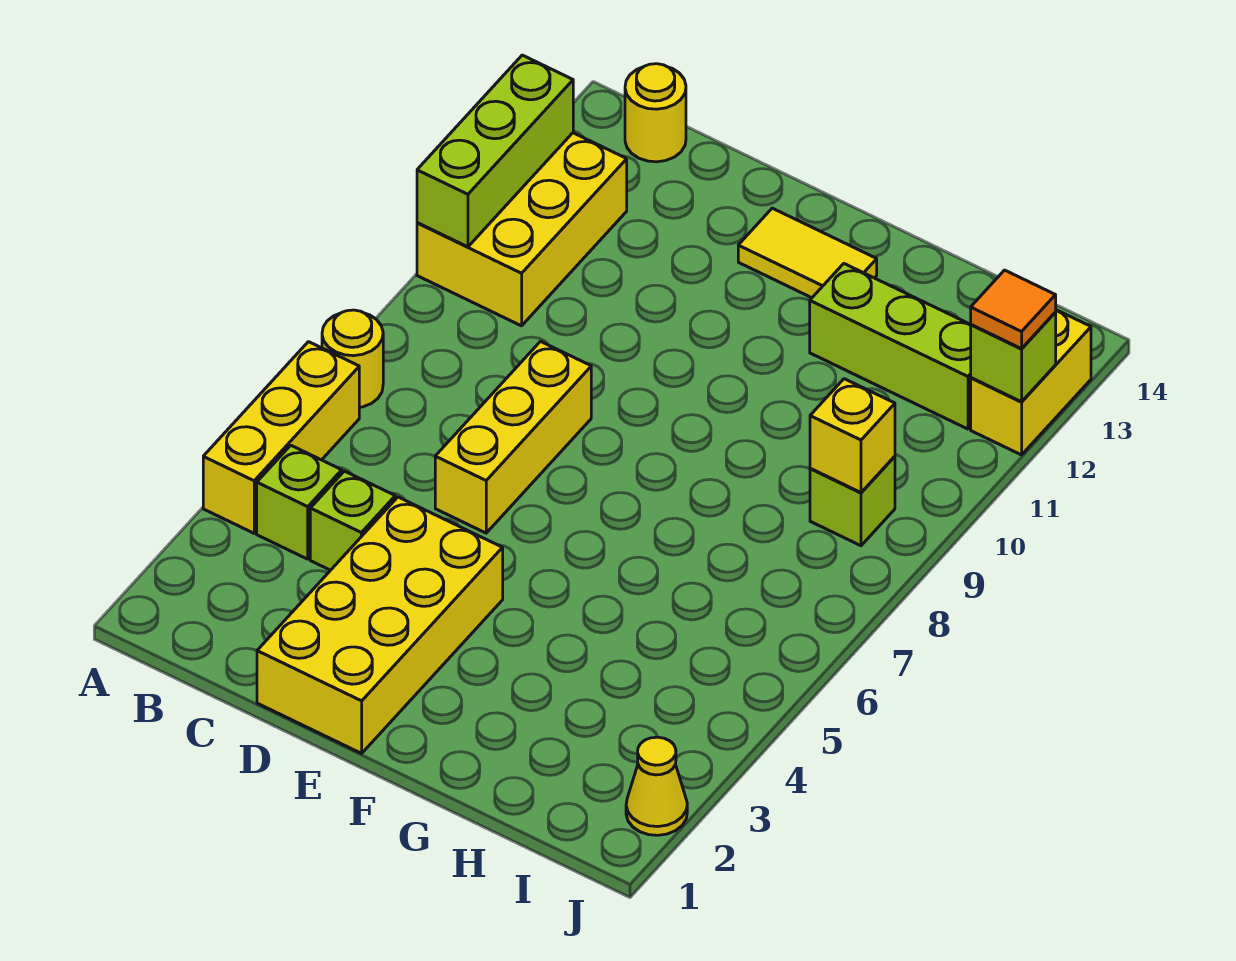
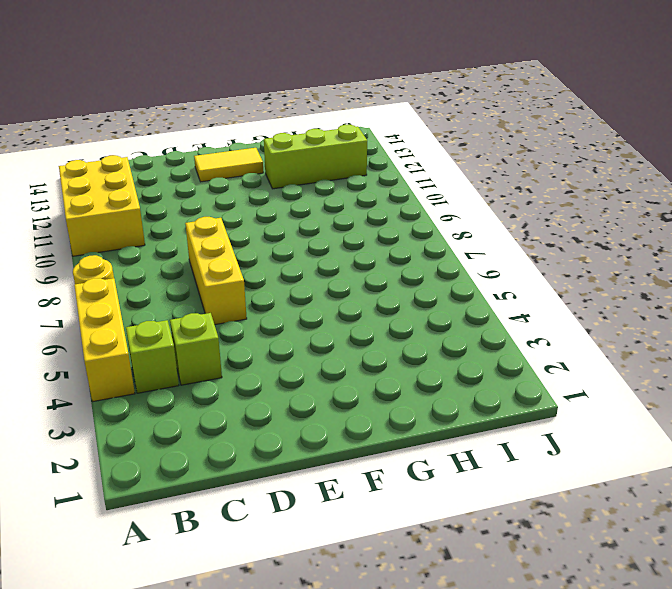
none -> yellow 1x1 round brick [625,64,686,162]
none -> yellow 2x4 brick [257,497,503,753]
none -> lime 1x1 brick [810,456,895,546]

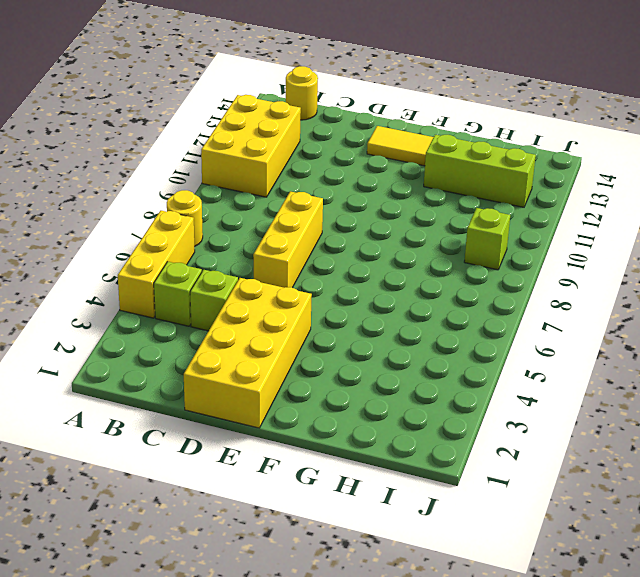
none -> yellow 1x1 cone [626,737,687,835]
none -> yellow 1x2 brick [971,310,1091,455]
none -> lime 1x3 brick [417,55,573,247]

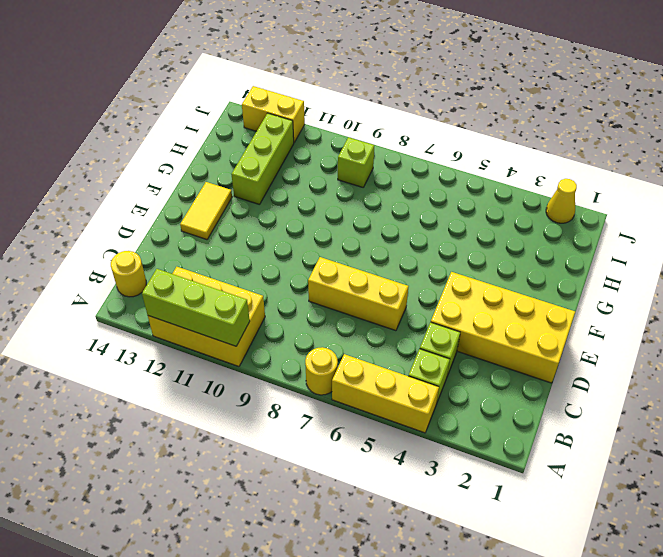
none -> yellow 1x1 brick [810,379,895,493]
none -> lime 1x1 brick [971,313,1056,402]
none -> orange 1x1 tile [971,270,1056,349]

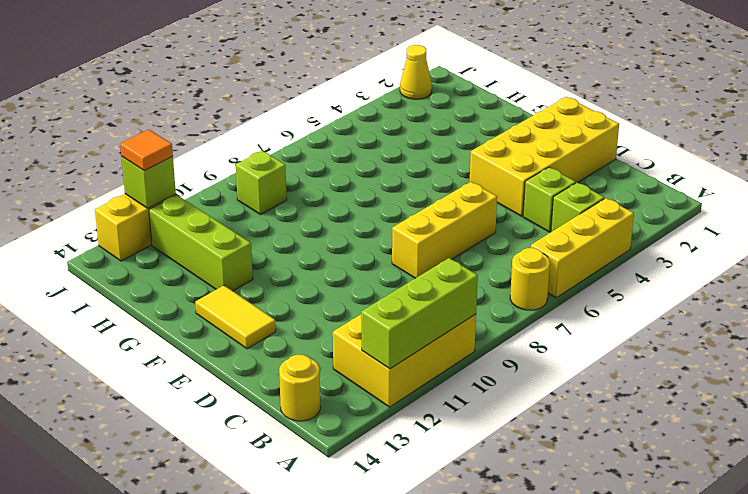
none -> yellow 1x1 brick [810,379,895,493]

